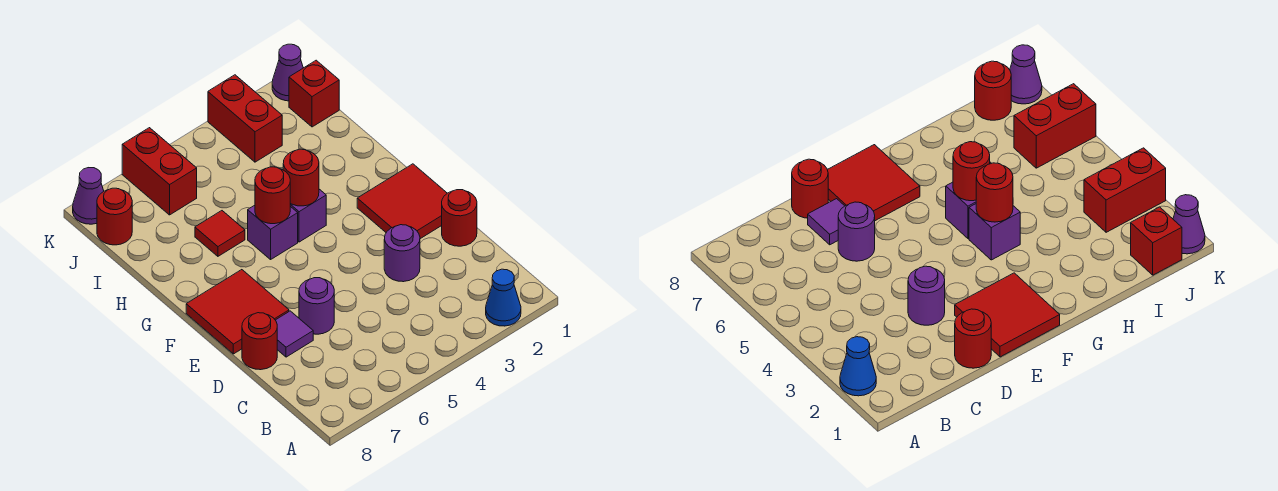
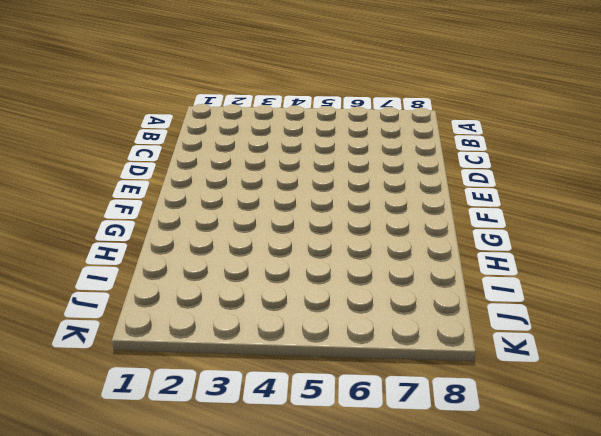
none -> blue 1x1 cone [486,269,521,326]
none -> red 1x1 round brick [442,190,477,246]
none -> purple 1x1 round brick [384,225,420,282]

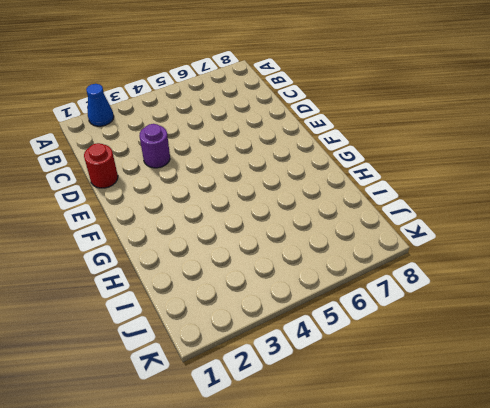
none -> purple 1x1 round brick [299,278,334,334]
none -> purple 1x1 tile [276,311,313,357]
none -> red 1x1 round brick [242,313,277,370]

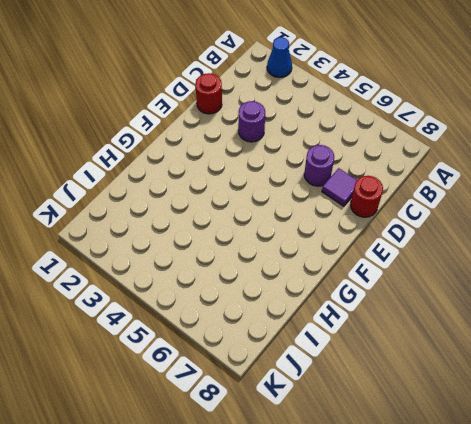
none -> red 2x2 tile [357,164,447,239]
none -> red 2x2 tile [186,270,289,354]
none -> purple 1x1 brick [290,189,326,242]

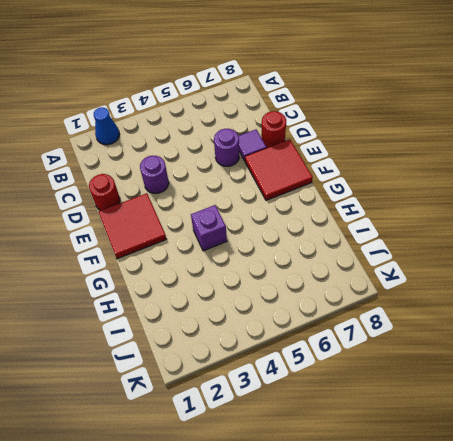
none -> purple 1x1 brick [248,205,298,259]
none -> red 1x1 tile [195,211,245,256]
none -> red 1x1 brick [289,60,339,127]

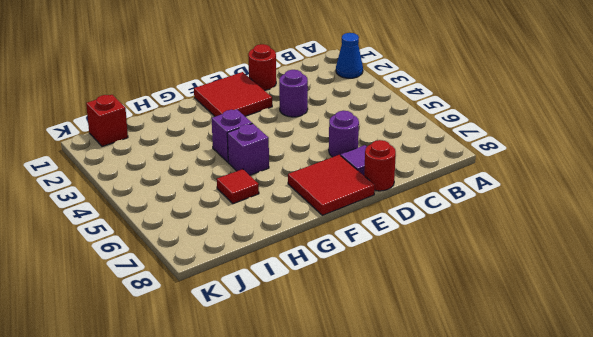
none -> red 1x2 brick [208,75,282,162]
none -> red 1x2 brick [122,128,197,215]
none -> red 1x1 round brick [97,188,132,245]

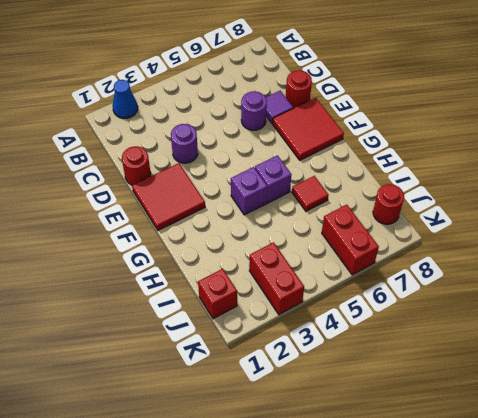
none -> purple 1x1 cone [272,44,303,101]
none -> purple 1x1 cone [73,168,104,224]
none -> red 1x1 round brick [283,149,319,206]

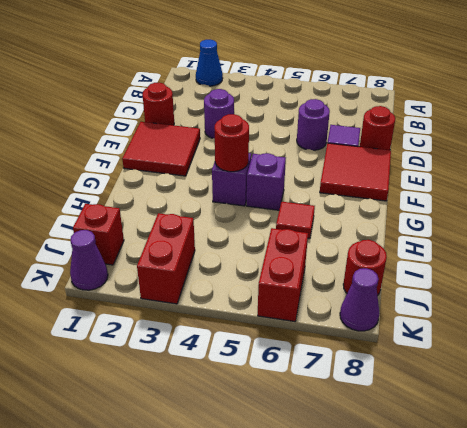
none -> red 1x1 round brick [255,167,290,224]

